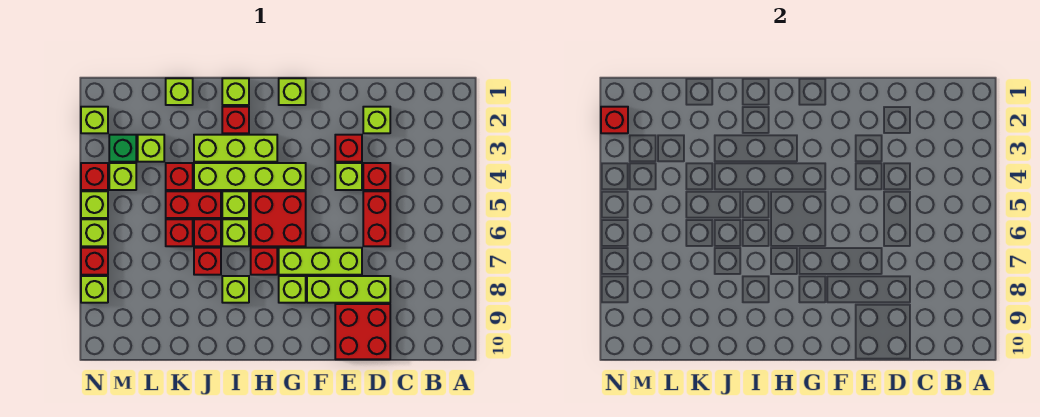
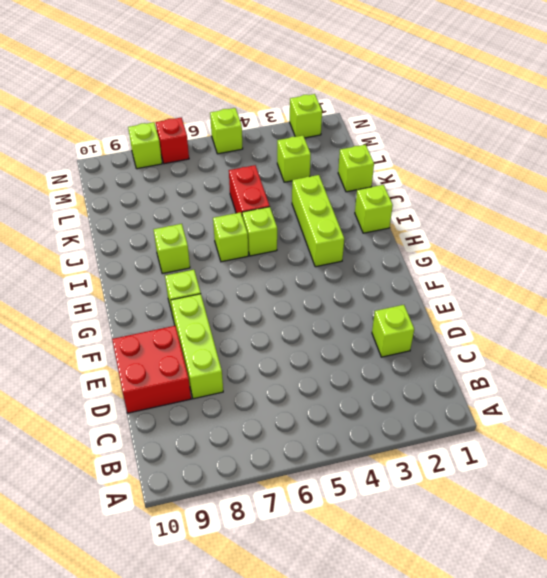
none -> red 1x1 brick [363,163,390,190]
none -> red 1x2 brick [363,191,390,246]
none -> red 1x1 brick [335,135,362,162]
none -> lime 1x1 brick [335,163,362,190]

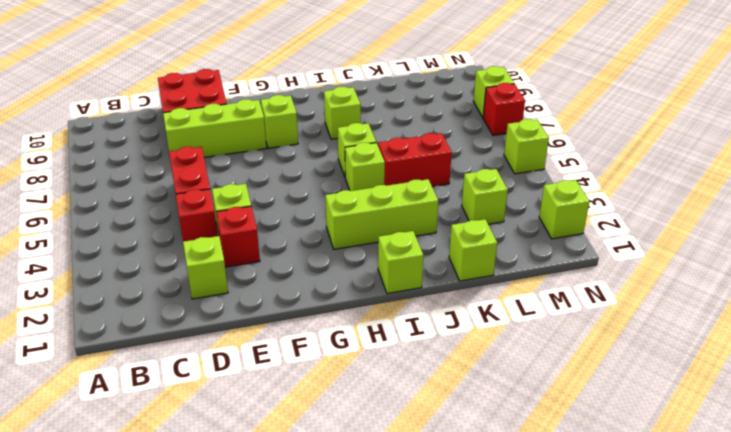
none -> lime 1x3 brick [279,248,362,275]
none -> lime 1x1 brick [279,78,306,105]
none -> lime 1x4 brick [194,163,306,190]
none -> red 2x2 brick [251,191,306,246]

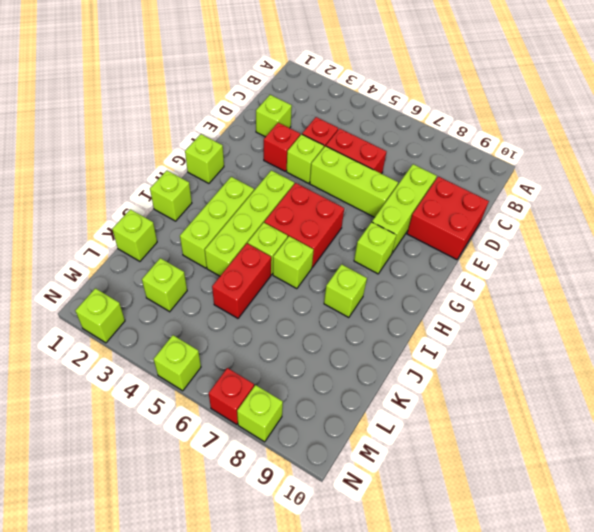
lime 1x3 brick [310,146,398,217] -> lime 1x3 brick turned to [279,248,362,275]
none -> red 1x1 brick [251,248,277,275]
none -> red 1x1 brick [222,107,249,133]
none -> red 1x1 brick [194,219,221,246]
none -> red 1x1 brick [194,248,221,275]

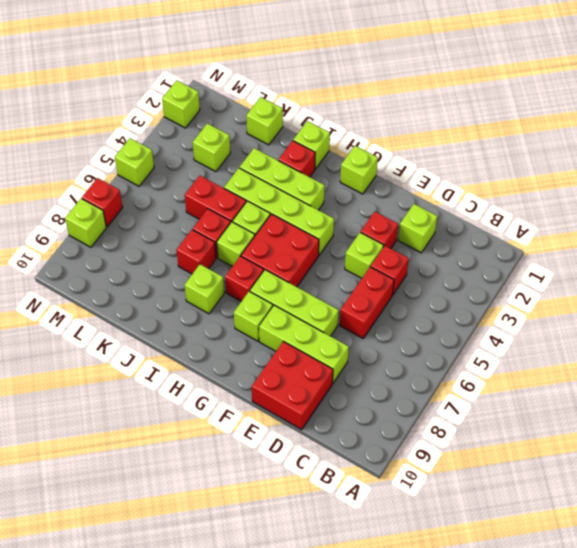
none -> red 1x1 brick [166,163,193,190]
none -> red 1x1 brick [166,219,193,246]
none -> green 1x1 brick [109,135,136,162]
none -> lime 1x1 brick [109,163,136,190]

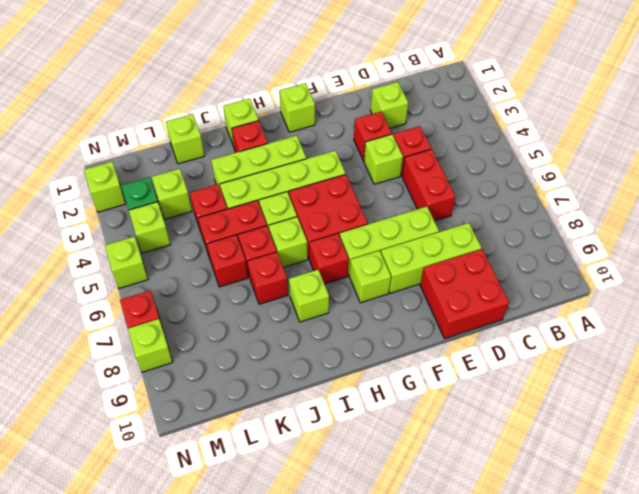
none -> red 1x1 brick [81,163,108,190]
none -> lime 1x1 brick [81,219,108,246]
none -> red 1x1 brick [601,107,628,133]

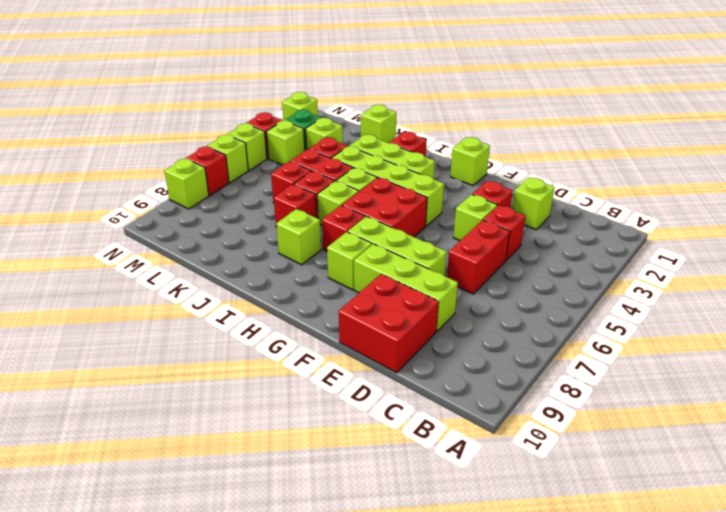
none -> lime 1x1 brick [222,78,249,105]
none -> red 1x1 brick [601,107,628,133]

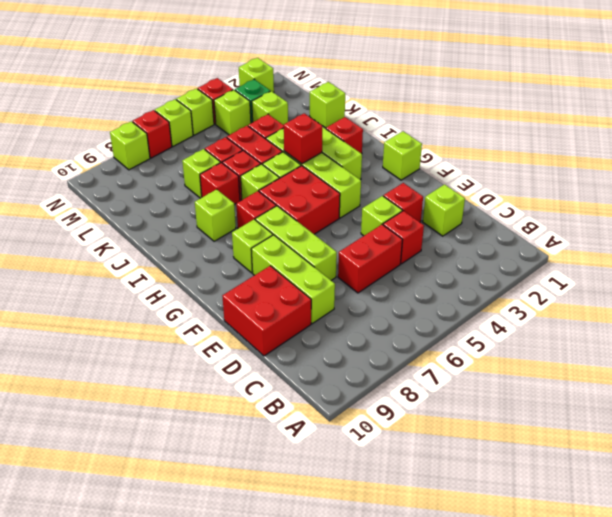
red 1x1 brick [283,113,322,164] -> red 1x1 brick moved to [601,107,628,133]
lime 1x1 brick [182,149,221,198] -> lime 1x1 brick moved to [222,78,249,105]

